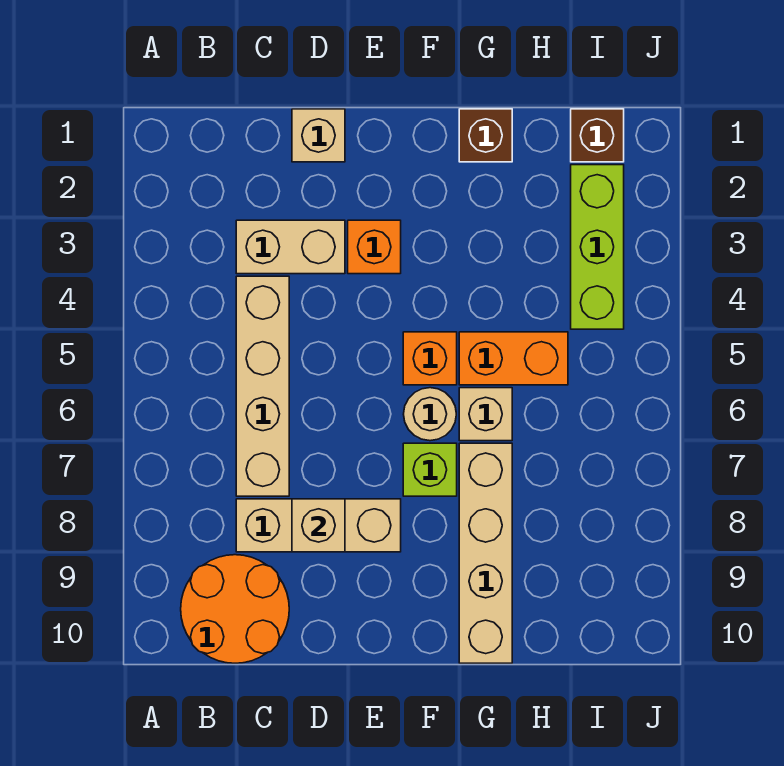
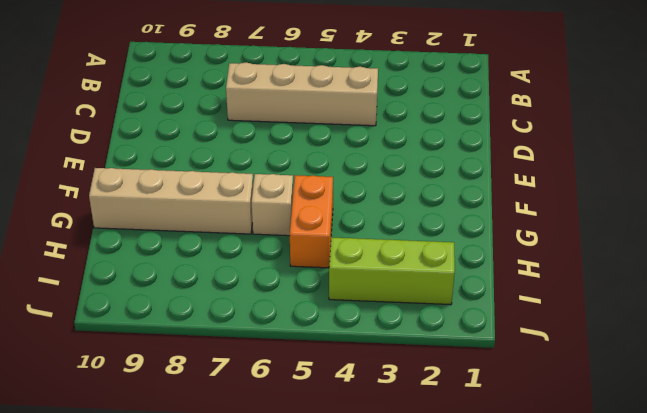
none -> orange 2x2 round brick [181,555,289,663]
none -> tan 1x2 brick [236,220,345,274]
none -> tan 1x3 brick [236,499,401,552]

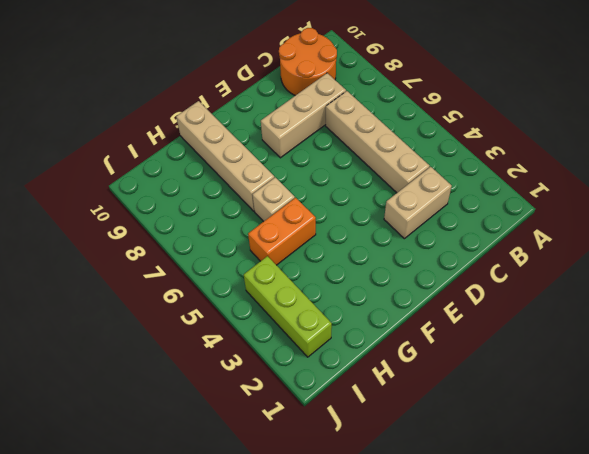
none -> tan 1x1 brick [292,109,345,162]
none -> orange 1x1 brick [348,220,401,274]
none -> orange 1x1 brick [403,332,457,385]

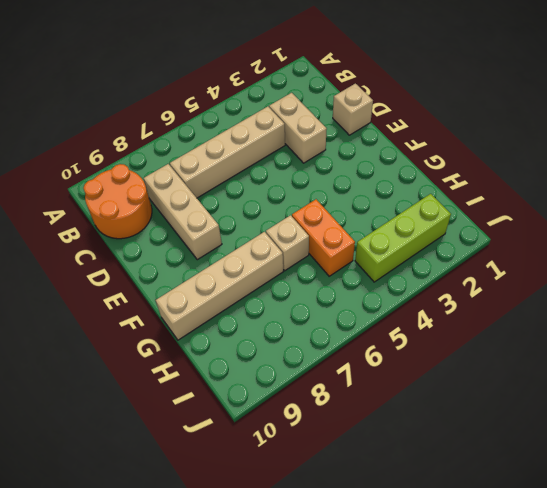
none -> orange 1x1 brick [348,220,401,274]
none -> orange 1x1 brick [403,332,457,385]
none -> tan 1x1 round brick [404,388,456,441]

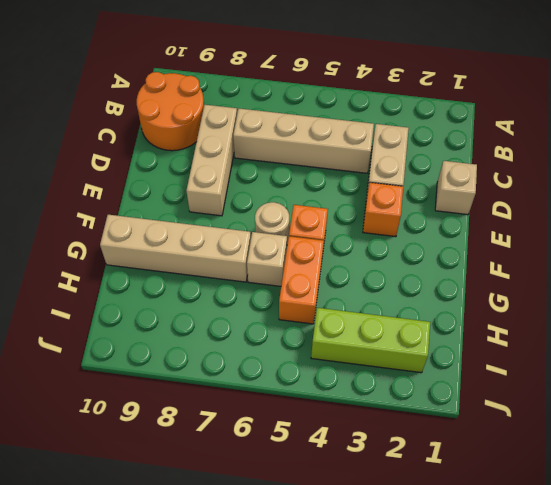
none -> lime 1x1 brick [403,443,457,496]
none -> brown 1x1 brick [459,109,512,162]
none -> brown 1x1 brick [571,109,624,162]

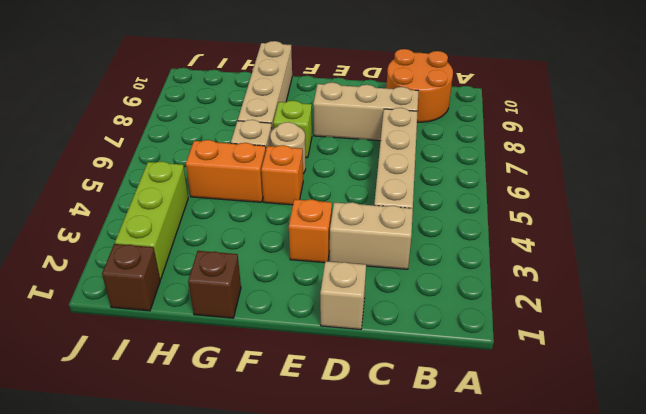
none -> tan 1x1 brick [292,499,345,552]

